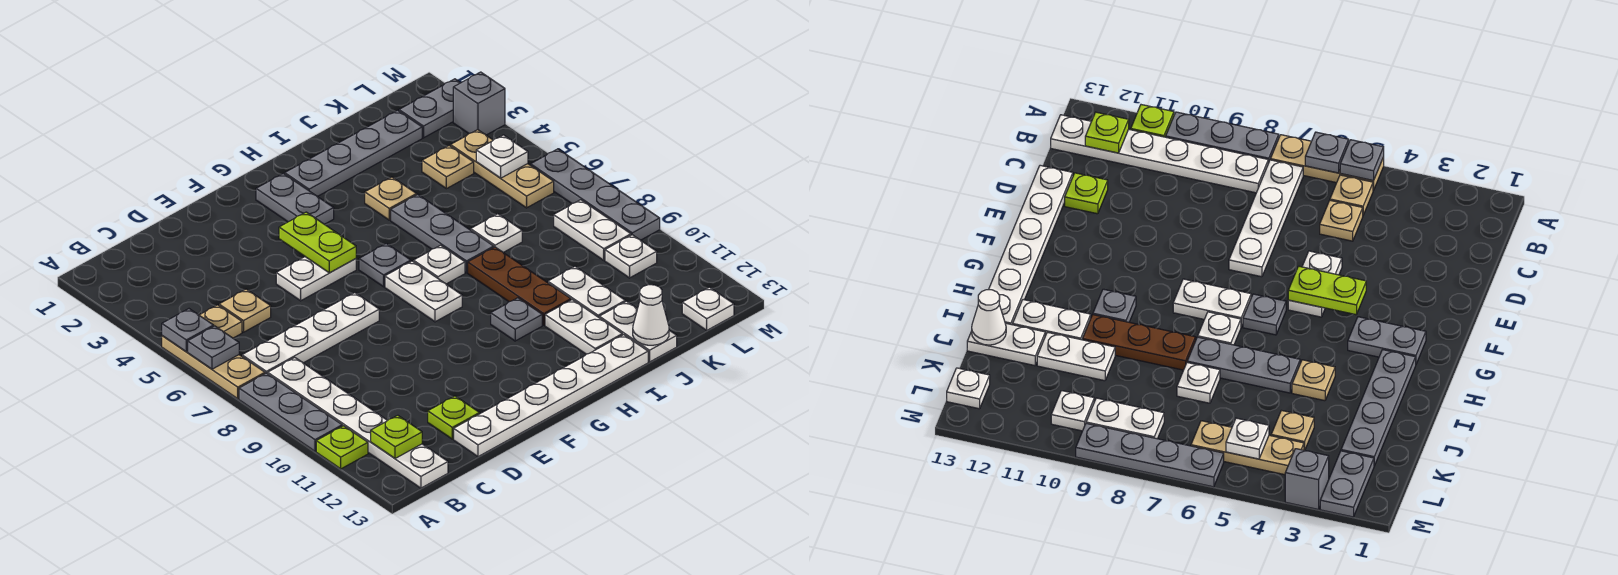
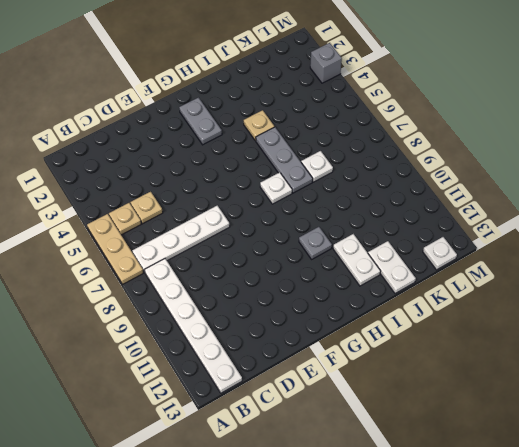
none -> grey 1x3 plate [239,373,342,451]
none -> lime 1x1 plate [316,426,368,469]
none -> lime 1x1 plate [428,396,480,439]
none -> white 1x6 plate [454,335,648,457]

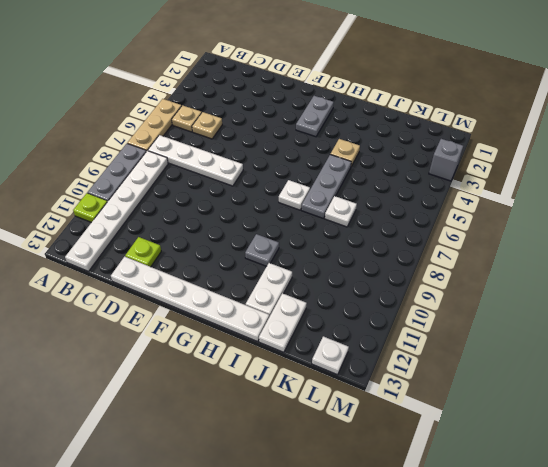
none -> white 1x2 plate [276,257,356,301]
none -> grey 1x1 plate [359,244,411,287]
none -> white 1x2 plate [385,261,462,322]
none -> grey 1x4 plate [285,110,422,197]

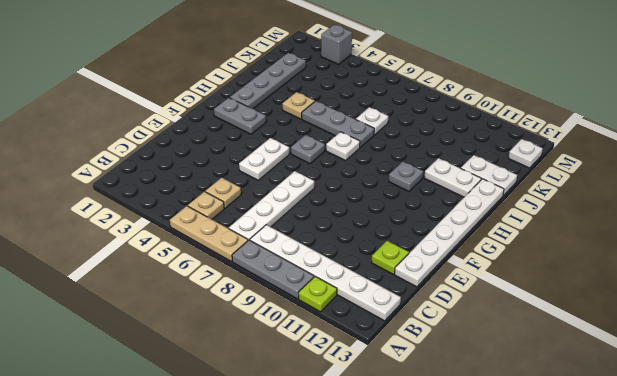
none -> white 1x2 plate [385,261,462,322]
none -> brown 1x3 plate [468,247,571,325]
none -> white 1x2 plate [548,266,625,317]
none -> tan 1x1 plate [422,146,474,189]

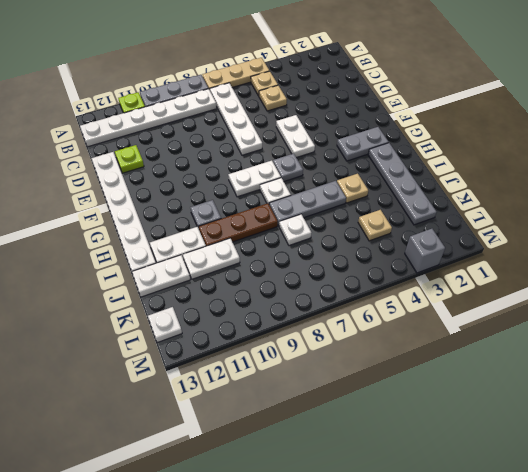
none -> grey 1x2 plate [399,79,460,138]
none -> tan 1x3 plate [451,130,554,208]
none -> white 1x2 plate [554,200,631,260]
none -> white 1x1 plate [605,235,657,278]

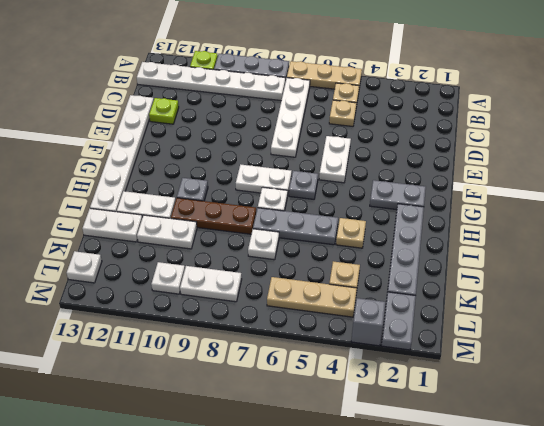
none -> grey 1x4 plate [531,149,660,240]
none -> grey 1x1 plate [162,309,214,352]
none -> grey 1x1 plate [188,326,239,369]
none -> lime 1x1 plate [371,415,422,458]

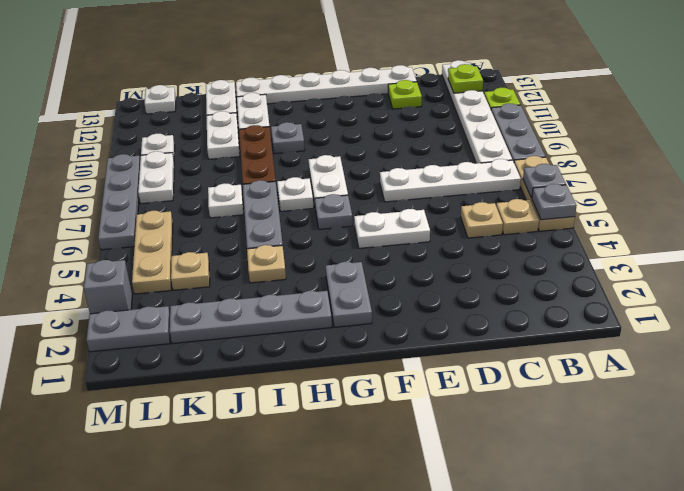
none -> lime 1x2 plate [279,212,356,273]
none -> white 1x1 cone [633,285,669,345]
none -> white 1x1 plate [476,135,528,178]

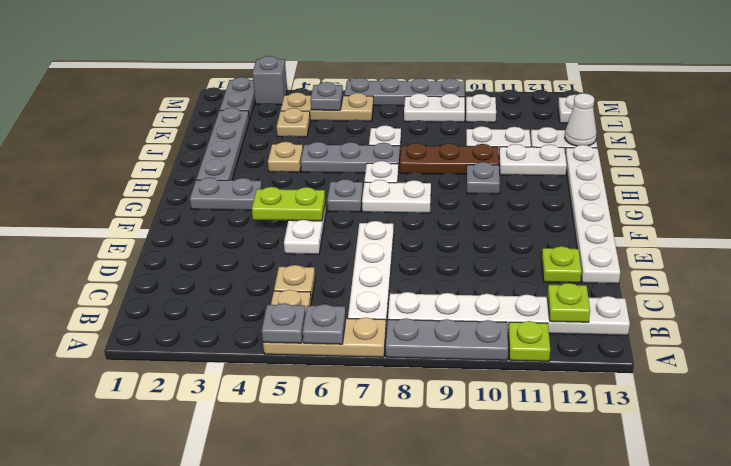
grey 1x1 plate [311,82,343,110] -> white 1x1 plate [476,135,528,178]

